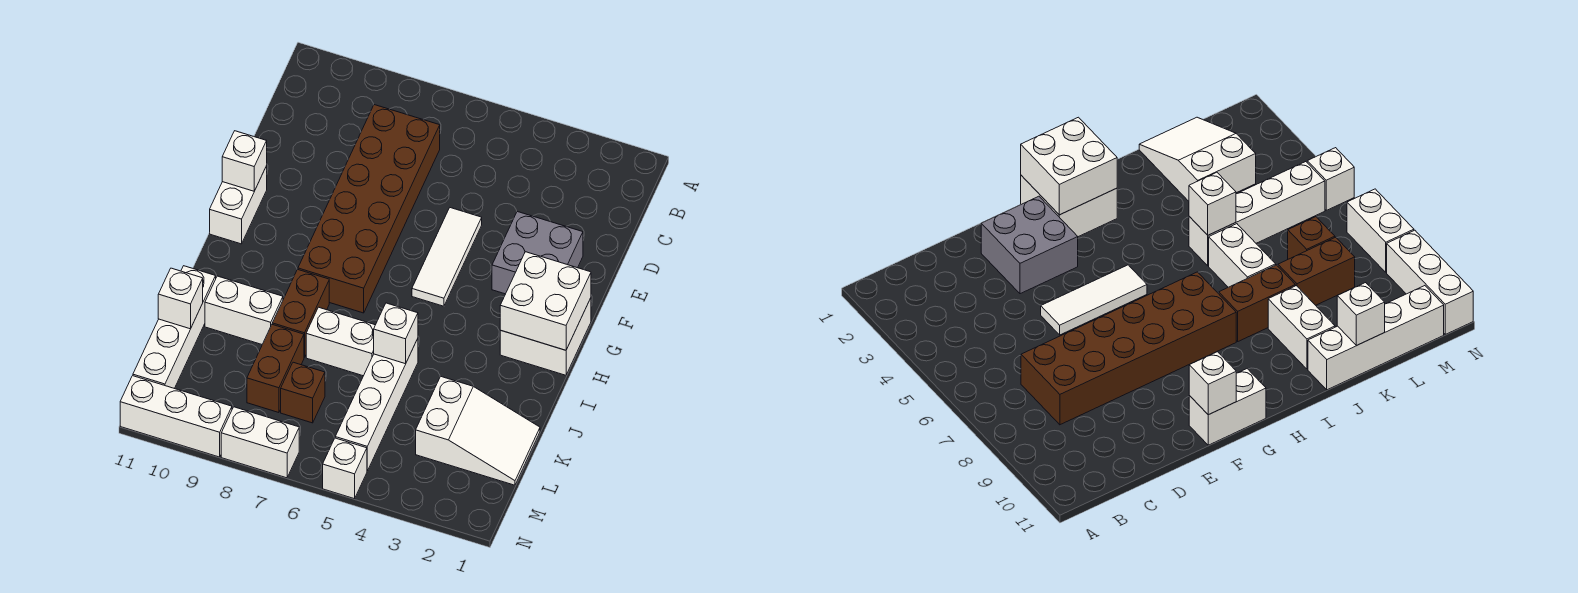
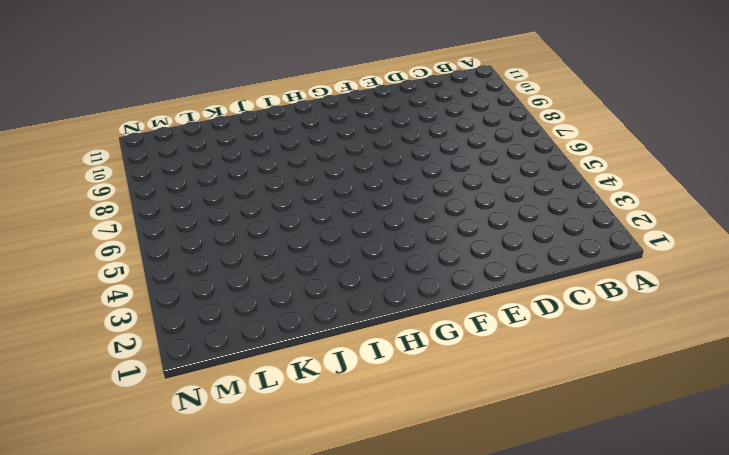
none -> brown 2x6 brick [298,105,440,313]
none -> grey 2x2 brick [492,212,583,294]
none -> white 1x3 tile [412,208,482,306]

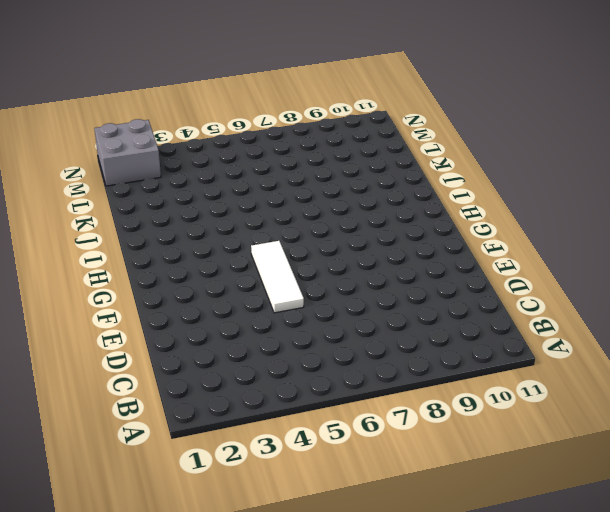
grey 2x2 brick [94,119,161,186] -> grey 2x2 brick moved to [492,212,583,294]
none -> brown 2x6 brick [298,105,440,313]
none -> white 1x2 brick [210,166,267,244]
none -> white 2x2 brick [500,298,591,375]

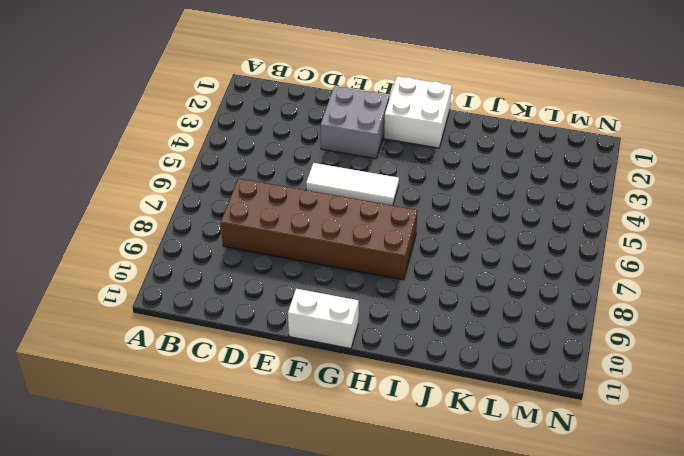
none -> brown 1x2 brick [272,269,329,357]
none -> white 1x4 brick [335,339,418,471]
none -> white 1x2 brick [306,307,375,376]

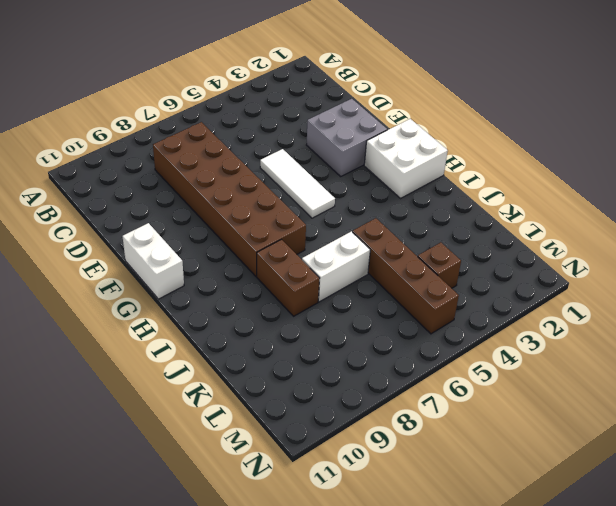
brown 1x4 brick [353,218,459,334] -> white 1x4 brick [335,339,418,471]
brown 1x1 brick [418,242,461,288] -> brown 1x1 brick moved to [281,362,325,423]
none -> white 1x2 brick [205,276,283,344]
none -> white 1x4 brick [133,266,216,388]
none -> white 2x3 slope [416,376,540,485]

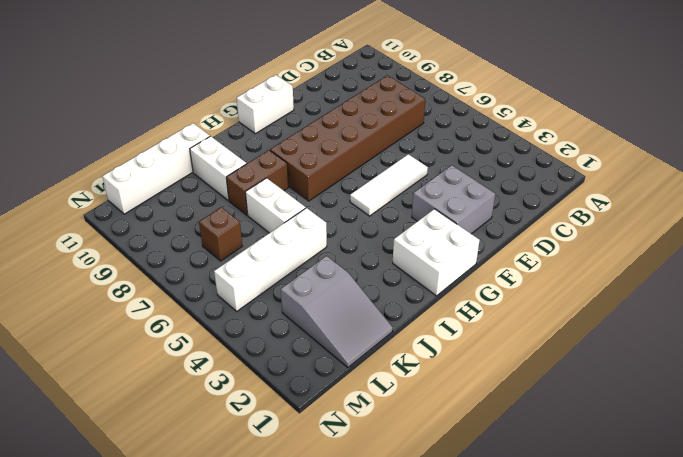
grey 2x3 slope [281,256,393,368] -> white 2x3 slope [416,376,540,485]
none -> brown 1x2 brick [247,325,304,413]
none -> white 1x1 brick [323,438,367,499]
none -> white 1x2 brick [221,407,299,478]

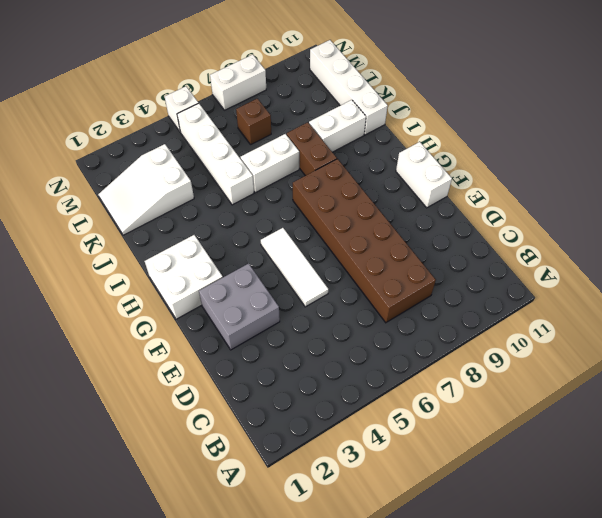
none -> brown 1x2 brick [247,325,304,413]
none -> white 1x3 brick [120,376,232,457]
none -> white 1x1 brick [222,131,267,191]

